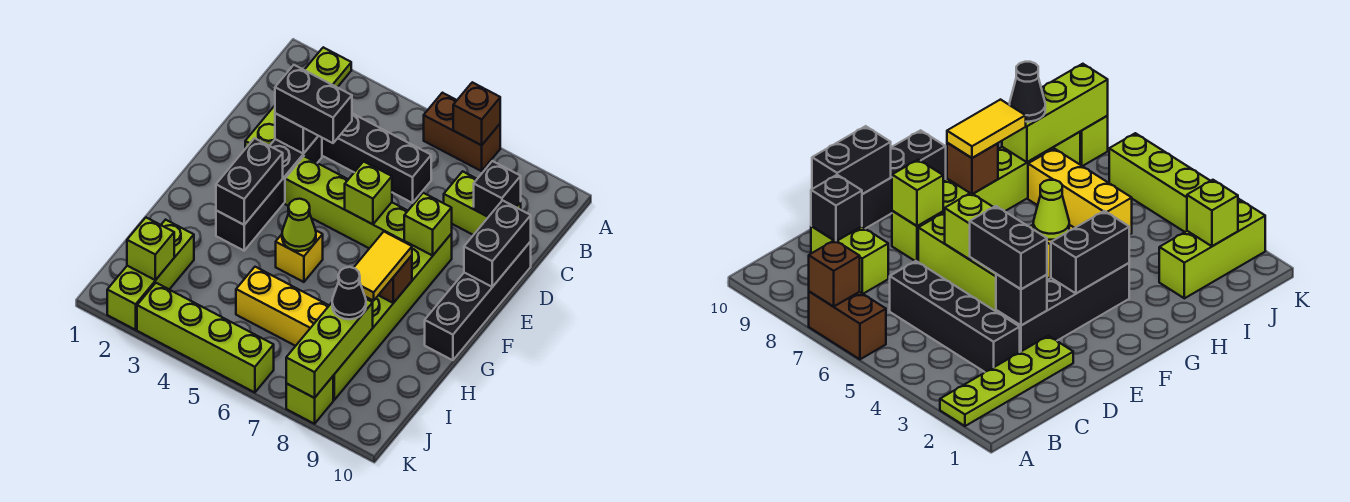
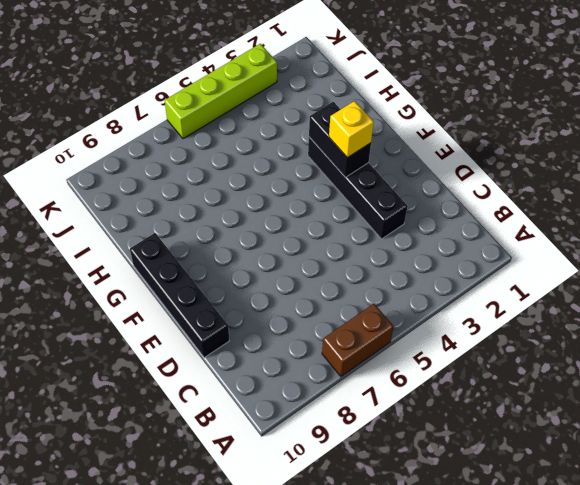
yellow 1x1 brick [329,101,374,158] -> yellow 1x1 brick moved to [276,231,323,282]
none -> lime 1x4 plate [245,47,351,149]
none -> black 1x4 brick [322,113,431,203]
none -> lime 1x2 brick [444,171,521,235]

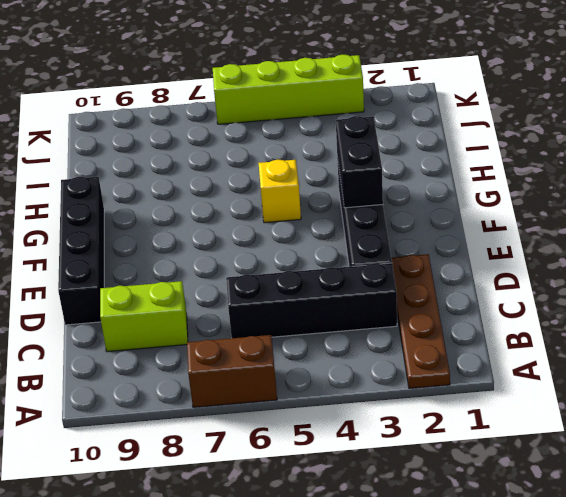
brown 1x4 plate [391,254,450,389] -> lime 1x4 plate [245,47,351,149]
none -> lime 1x4 brick [285,156,408,248]
none -> lime 1x6 brick [333,234,452,400]
none -> lime 1x3 brick [107,220,194,330]

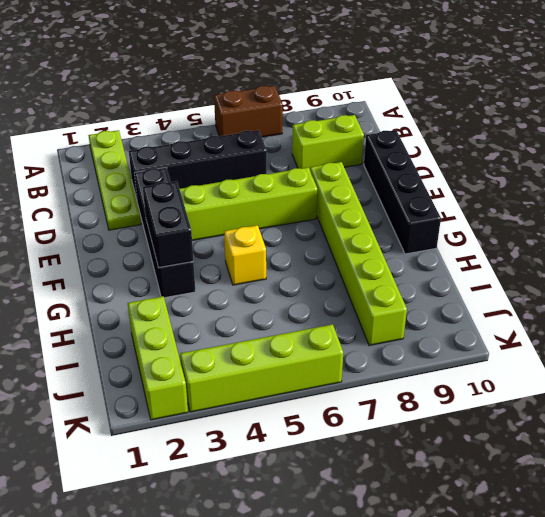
none -> yellow 1x3 brick [236,267,329,346]
none -> lime 1x1 brick [286,377,333,424]
none -> brown 1x1 brick [453,82,500,145]

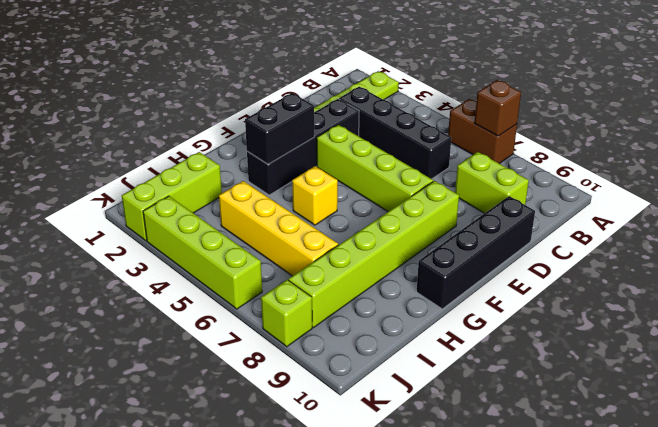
yellow 1x4 brick [219,181,338,276] -> yellow 1x3 brick [236,267,329,346]
none -> black 1x1 brick [474,161,521,217]
none -> black 1x1 brick [275,113,318,154]
none -> black 1x2 brick [464,200,531,287]

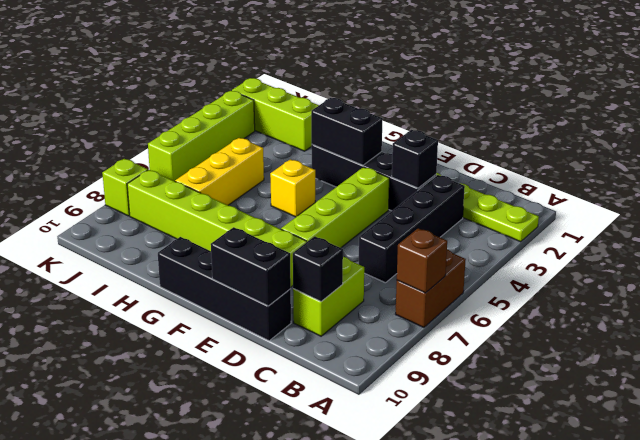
none -> lime 1x1 brick [345,161,392,224]
none -> lime 1x1 brick [404,193,452,256]
none -> lime 1x1 cone [282,199,316,251]

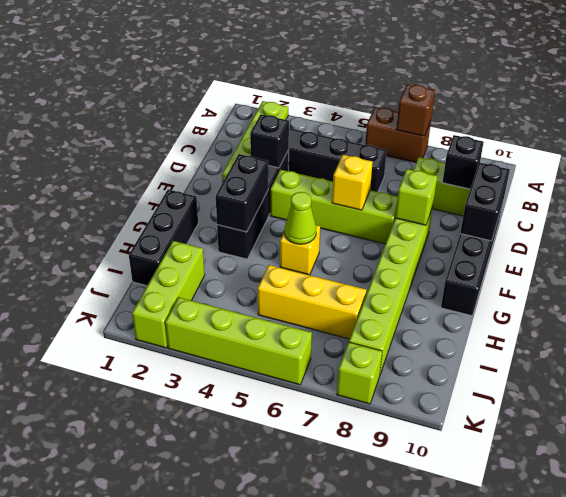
yellow 1x1 brick [332,155,373,210] -> lime 1x1 brick [345,161,392,224]
black 1x3 brick [129,190,198,286] -> none
none -> brown 1x1 brick [379,255,412,303]
none -> lime 1x3 brick [286,299,373,398]
none -> lime 1x1 brick [127,218,174,280]

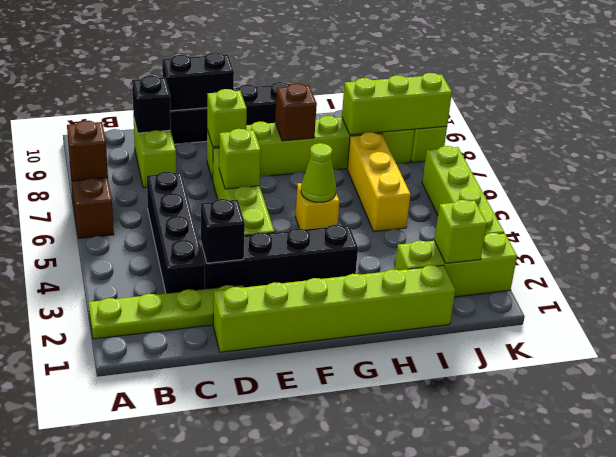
lime 1x6 brick [213,265,455,352] -> none
none -> black 1x2 brick [216,138,283,225]
none -> black 1x2 brick [275,65,352,143]
none -> yellow 1x2 tile [354,232,412,301]

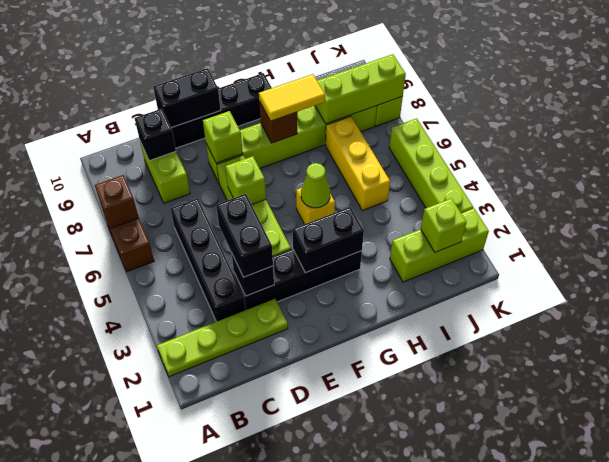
none -> black 1x1 cone [332,267,366,319]

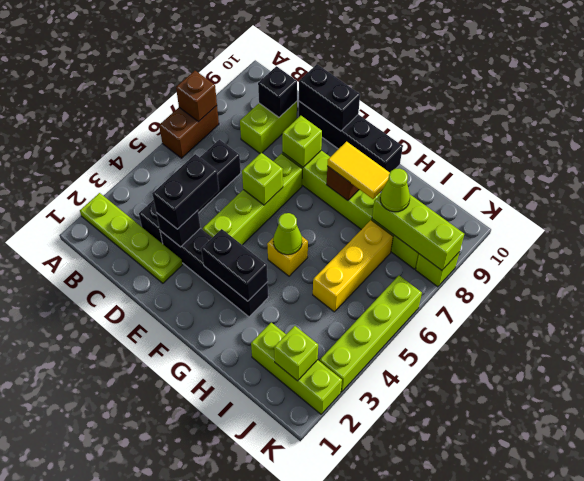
lime 1x1 cone [380,169,410,212] -> black 1x1 cone [332,267,366,319]

